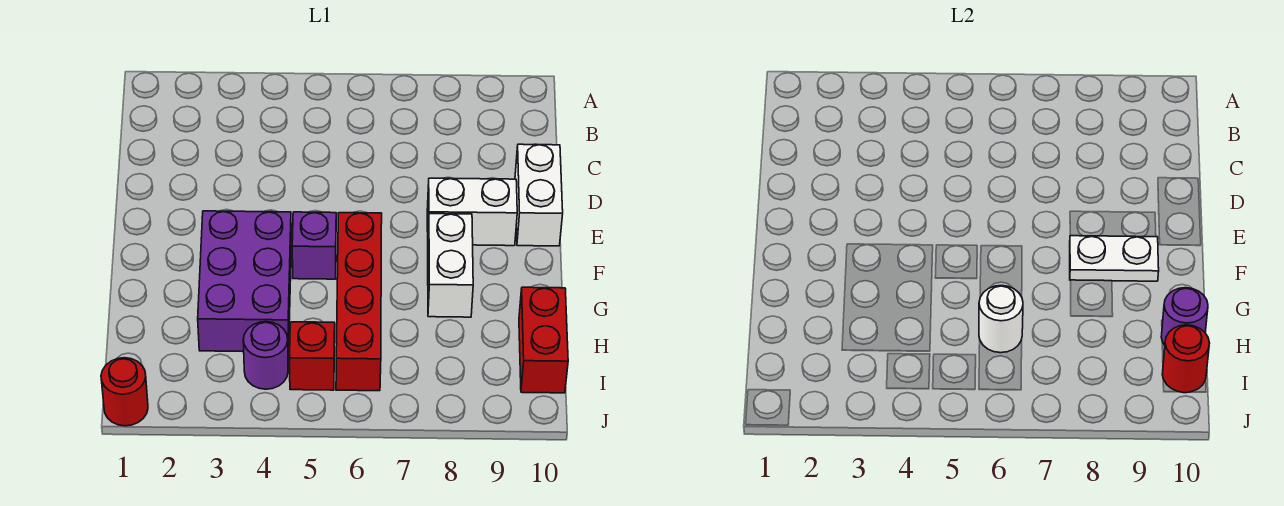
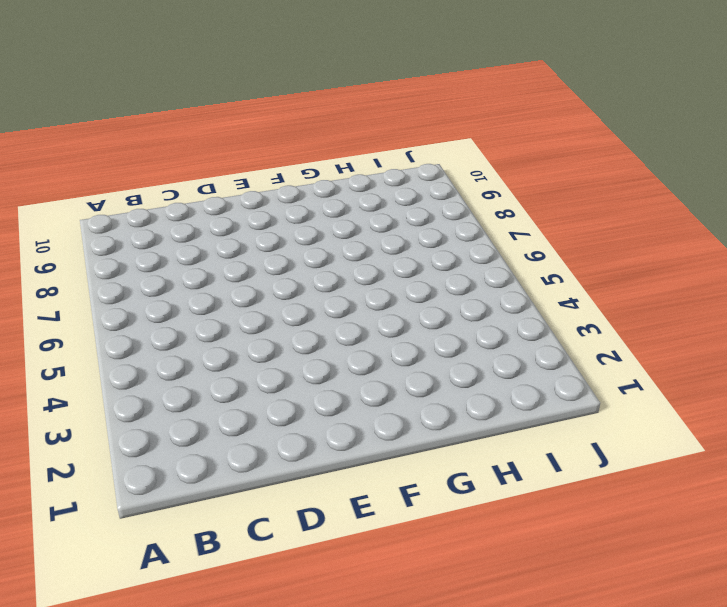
none -> white 1x2 brick [515,144,563,246]
none -> white 1x2 brick [427,178,517,246]
none -> purple 2x3 brick [198,211,291,352]

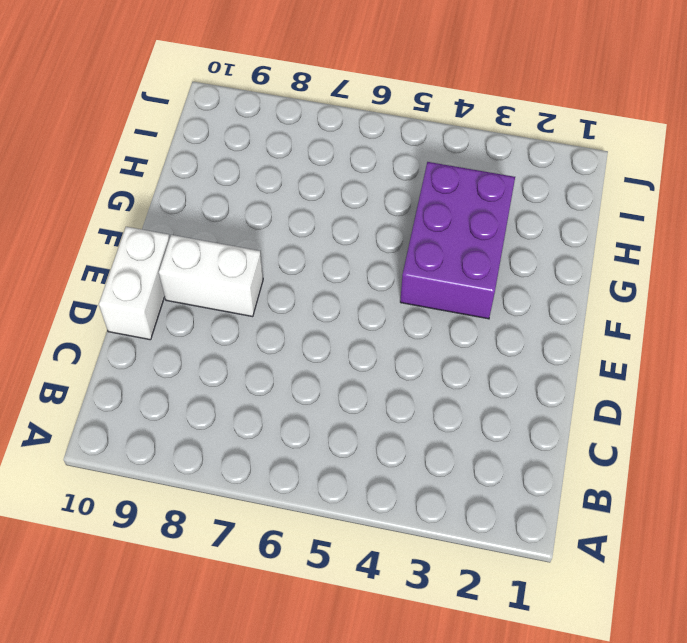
none -> purple 1x1 brick [292,212,336,279]
none -> red 1x4 brick [336,213,382,391]
none -> white 1x2 brick [428,214,473,317]

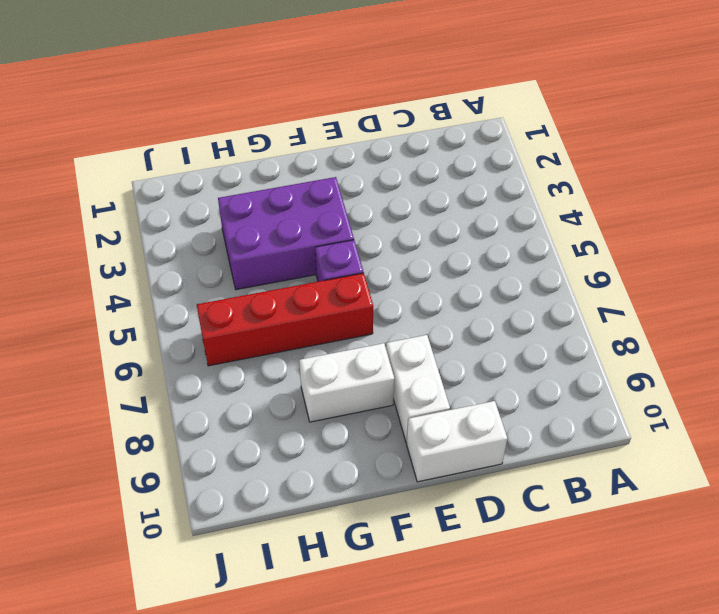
none -> red 1x2 brick [519,287,568,393]
none -> purple 1x1 round brick [243,322,288,389]
none -> red 1x1 brick [290,322,335,390]

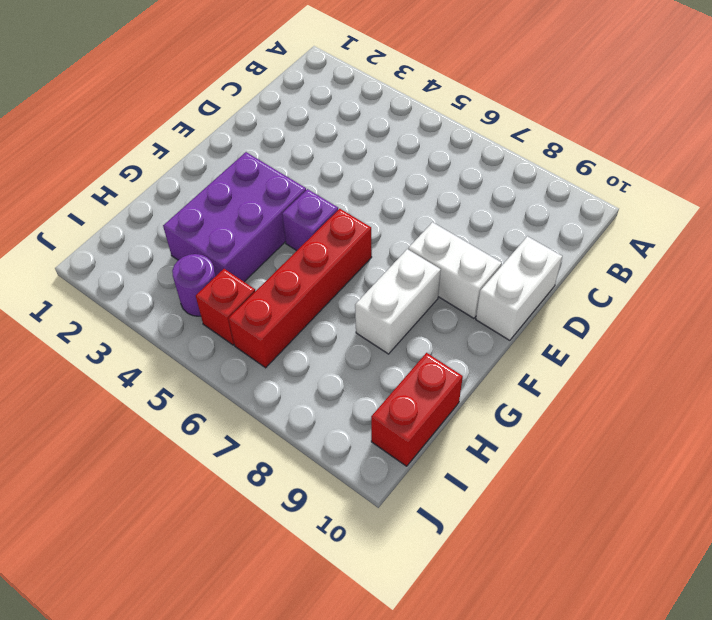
none -> red 1x1 round brick [101,358,148,426]
none -> white 1x2 plate [1070,236,1159,281]
none -> white 1x1 round brick [979,285,1023,353]

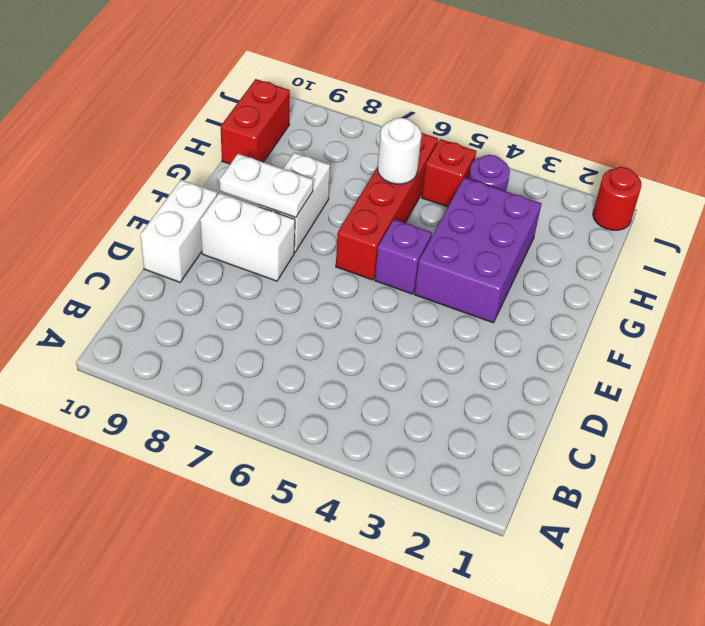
none -> purple 1x1 round brick [1161,288,1208,345]
none -> red 1x1 round brick [1162,325,1210,393]

